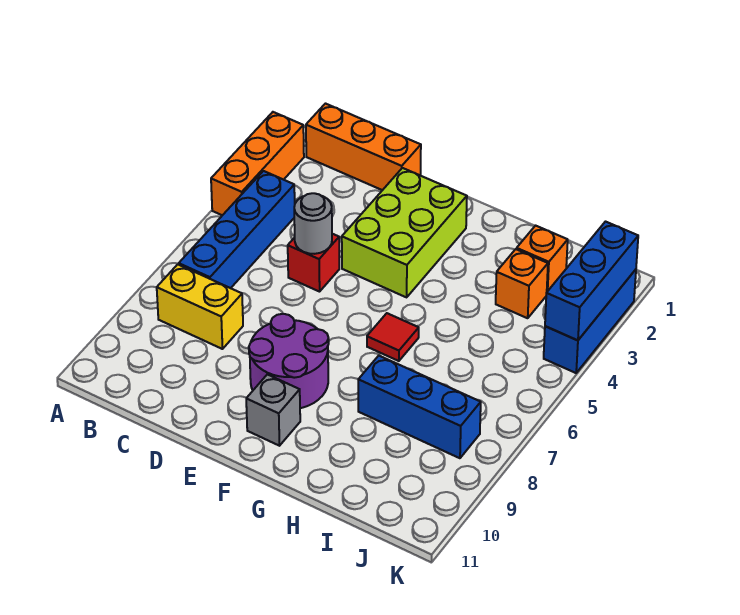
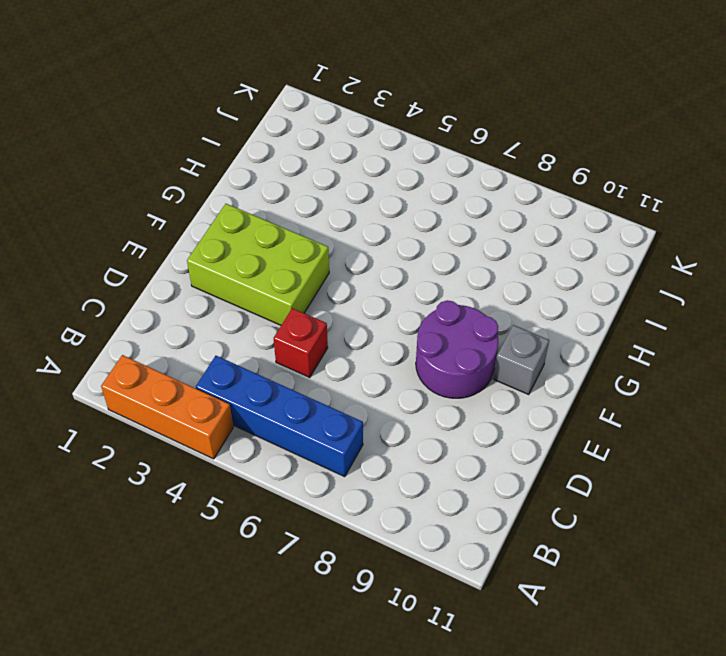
none -> orange 1x3 brick [306,104,421,190]
none -> yellow 1x2 brick [157,264,243,349]
none -> red 1x1 tile [367,313,419,361]

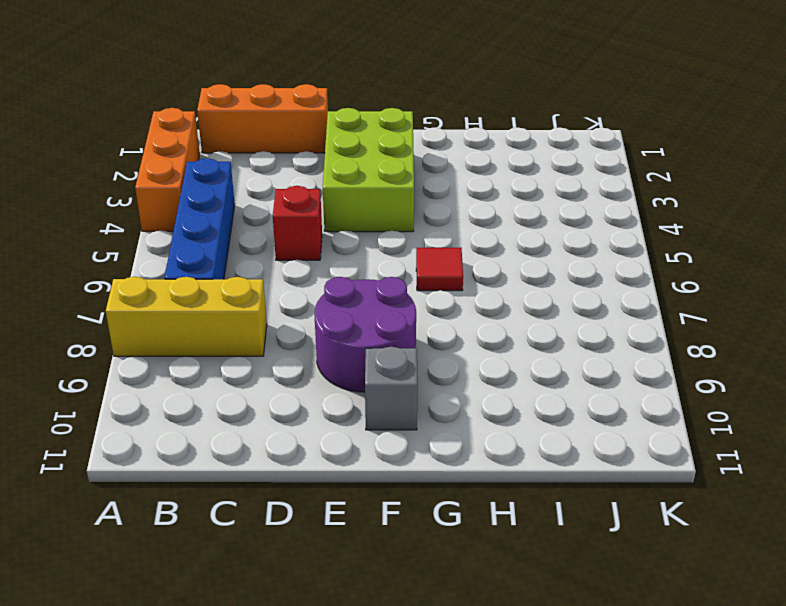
yellow 1x3 brick [106,277,267,356] -> yellow 1x2 brick [157,264,243,349]
none -> blue 1x3 brick [358,356,481,458]
none -> orange 1x1 brick [517,226,568,292]
none -> orange 1x1 brick [496,249,548,318]

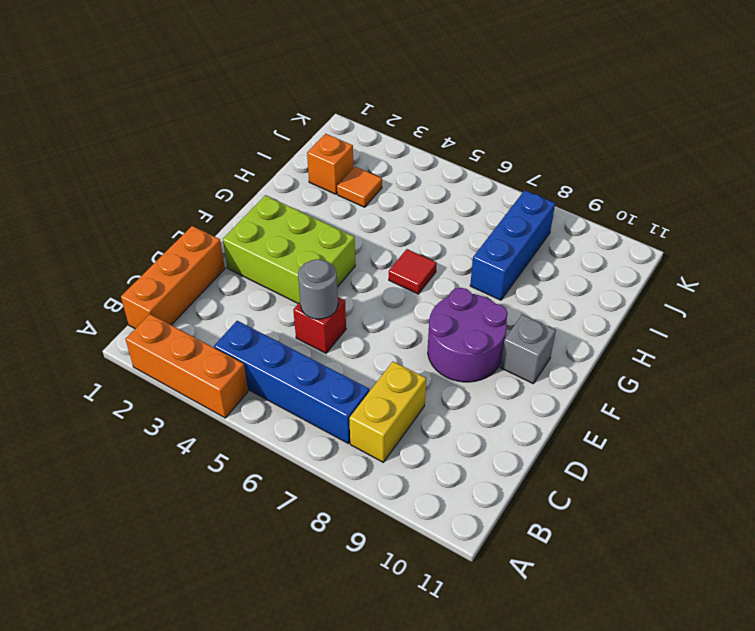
orange 1x1 tile [337,167,382,207] -> orange 1x1 brick [496,249,548,318]
none -> blue 1x3 brick [544,270,636,373]
none -> blue 1x3 brick [545,222,638,340]

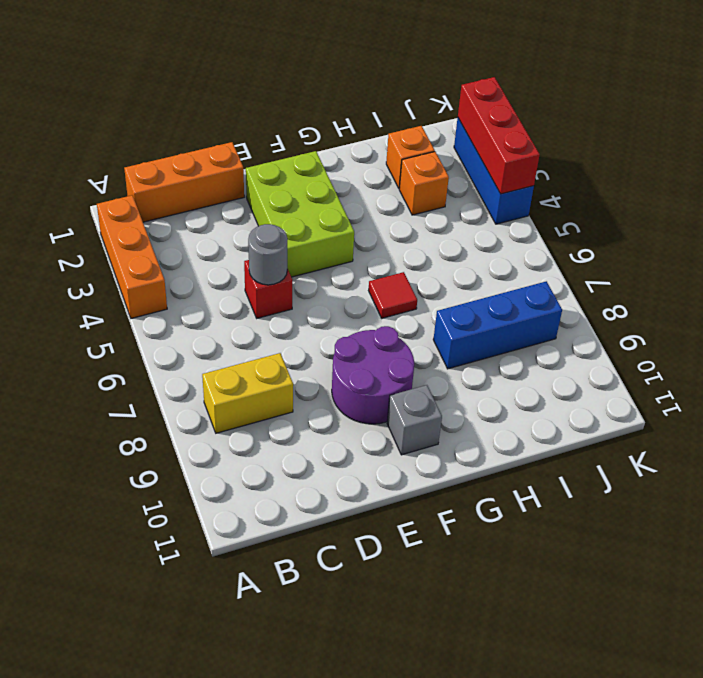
red 1x3 brick [458,77,540,194] -> blue 1x3 brick [545,222,638,340]
none -> blue 1x4 brick [179,171,295,288]

